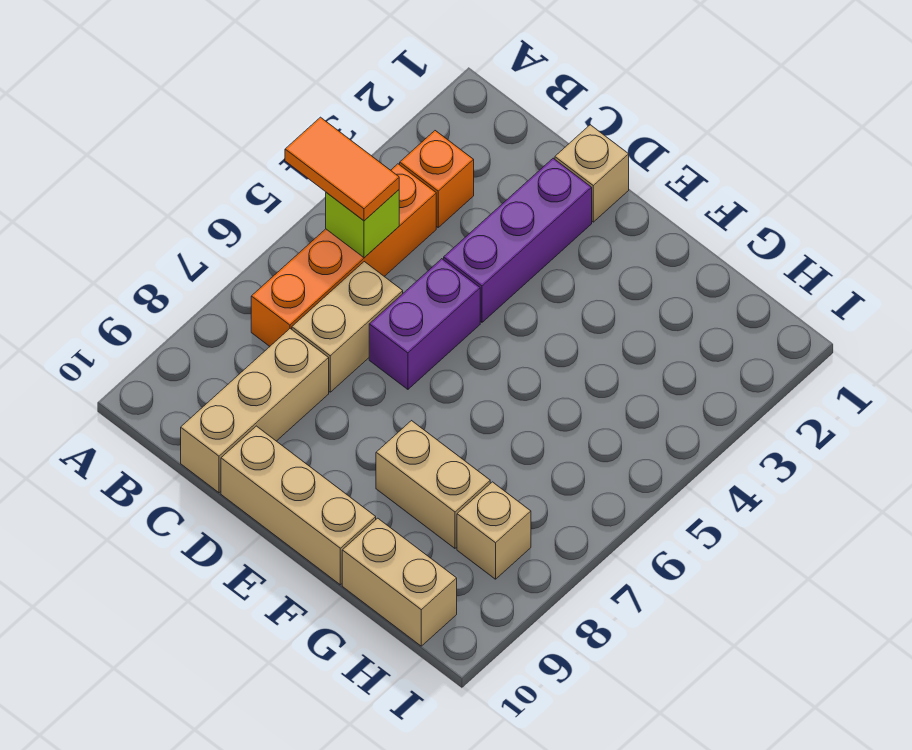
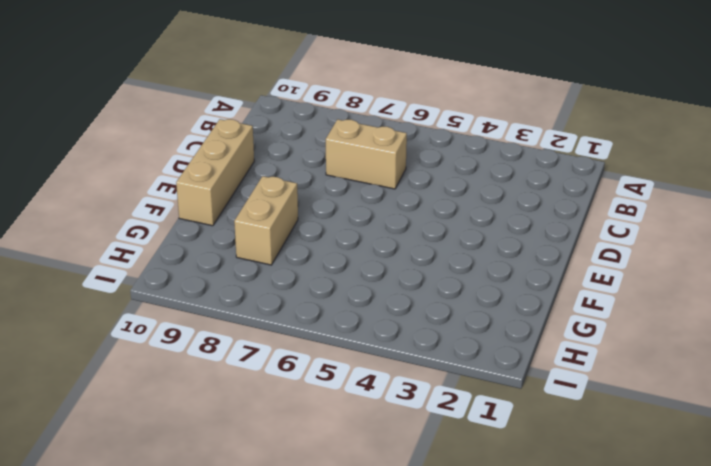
none -> orange 1x1 brick [400,131,474,227]
none -> orange 1x4 brick [251,164,436,346]
none -> tan 1x3 brick [181,329,329,493]

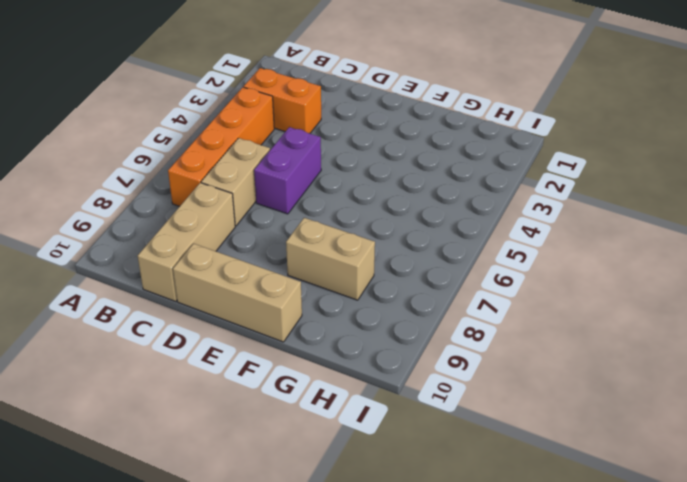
orange 1x2 brick [244,68,321,133] -> orange 1x1 brick [400,131,474,227]
none -> tan 1x1 brick [555,125,629,222]
none -> purple 1x3 brick [444,158,592,322]
none -> tan 1x2 brick [342,518,457,646]

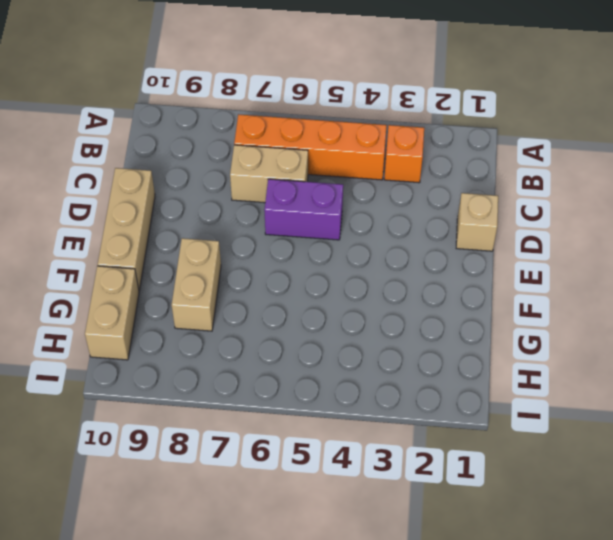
none -> tan 1x3 brick [181,329,329,493]
none -> purple 1x3 brick [444,158,592,322]
none -> tan 1x1 brick [457,482,531,579]

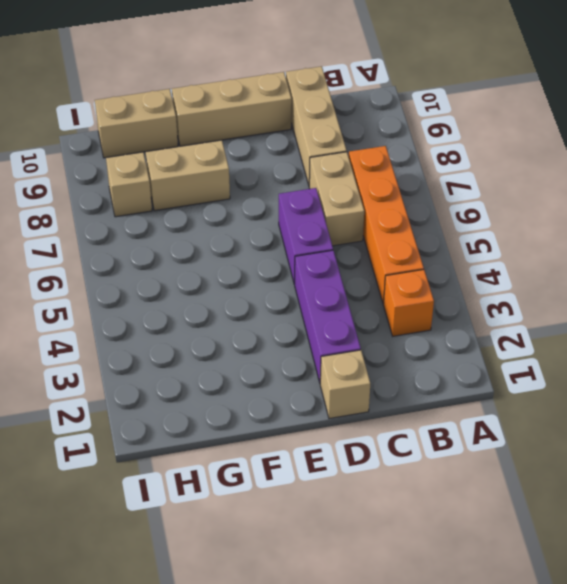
none -> lime 1x1 brick [326,190,399,258]
none -> orange 1x2 tile [285,117,399,221]

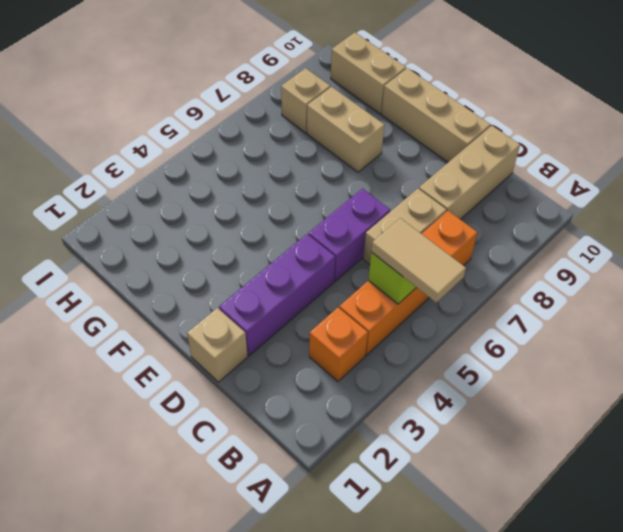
tan 1x2 tile [371,218,466,302] -> orange 1x2 tile [285,117,399,221]

